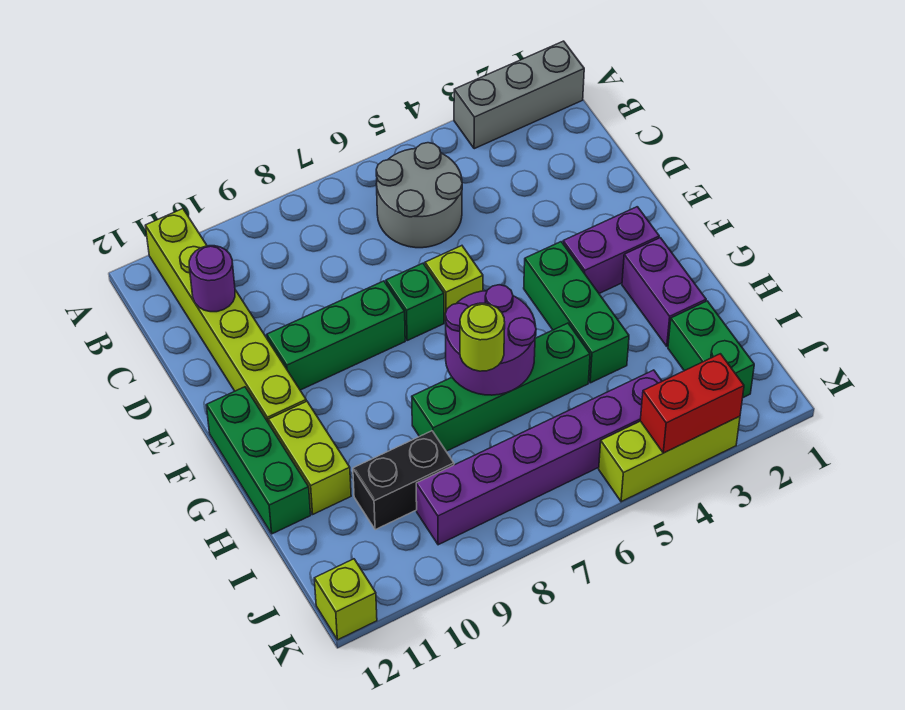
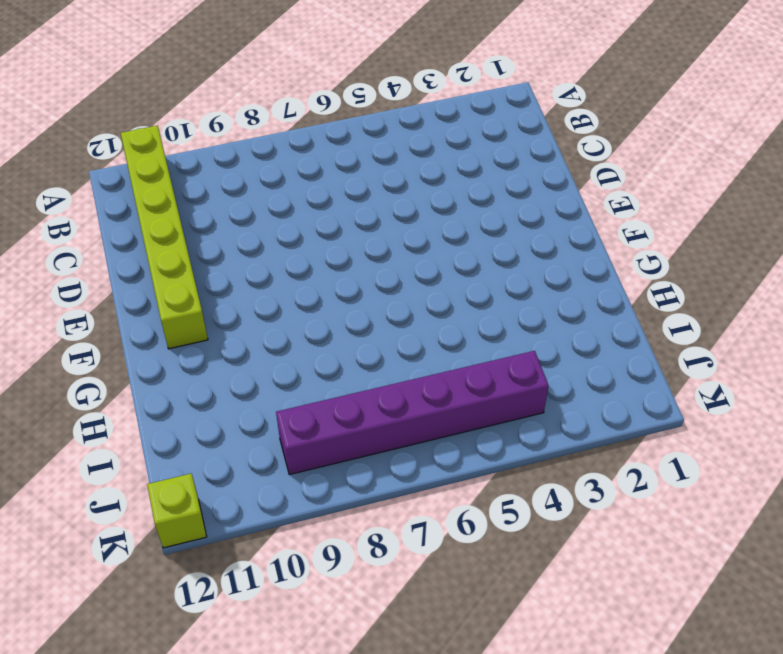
none -> grey 1x3 brick [454,41,584,149]
none -> grey 2x2 round brick [376,143,462,248]
none -> lime 1x1 brick [425,246,483,322]

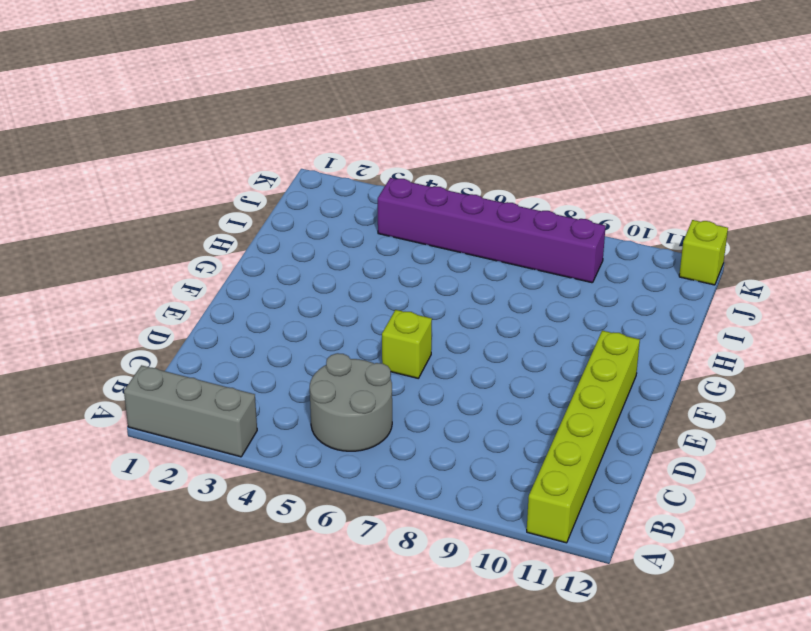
none -> green 1x1 brick [386,263,444,341]
none -> green 1x3 brick [267,281,405,390]
none -> purple 1x2 brick [563,207,659,293]

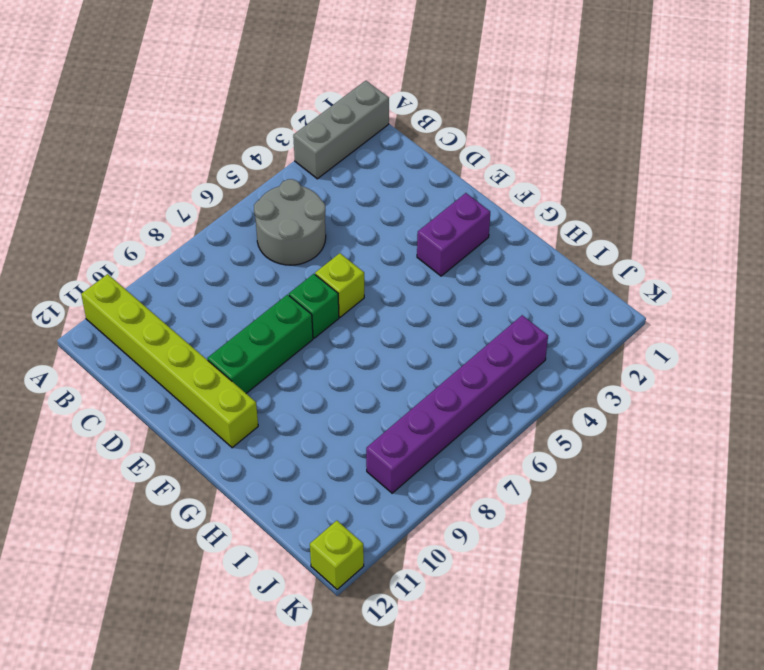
none -> green 1x3 brick [524,242,629,383]
none -> green 1x3 brick [206,387,311,534]
none -> purple 1x2 brick [622,238,706,346]

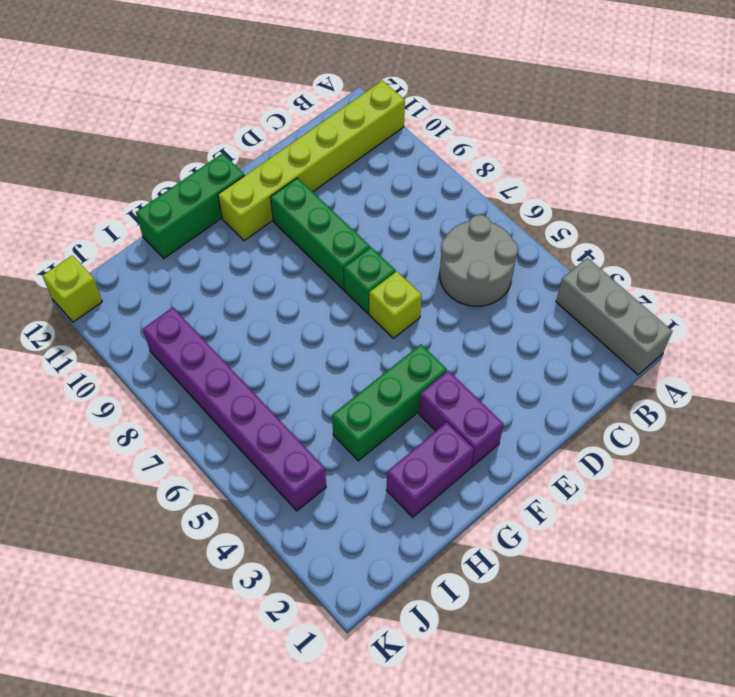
none -> lime 1x2 brick [268,401,351,514]
none -> green 1x4 brick [412,323,590,451]
none -> green 1x2 brick [668,301,754,398]

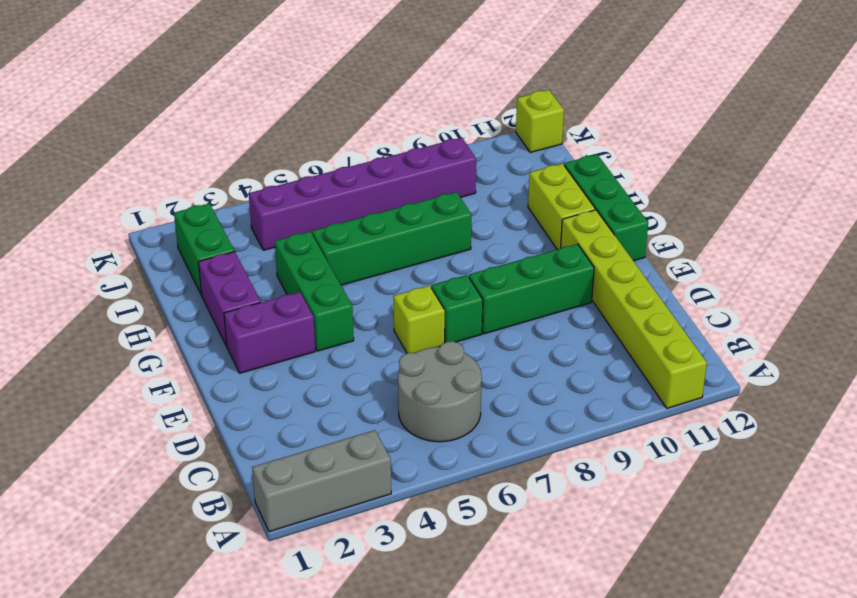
none -> black 1x2 brick [353,431,454,530]
none -> lime 1x3 brick [599,416,740,502]
none -> purple 1x1 round brick [189,246,235,312]

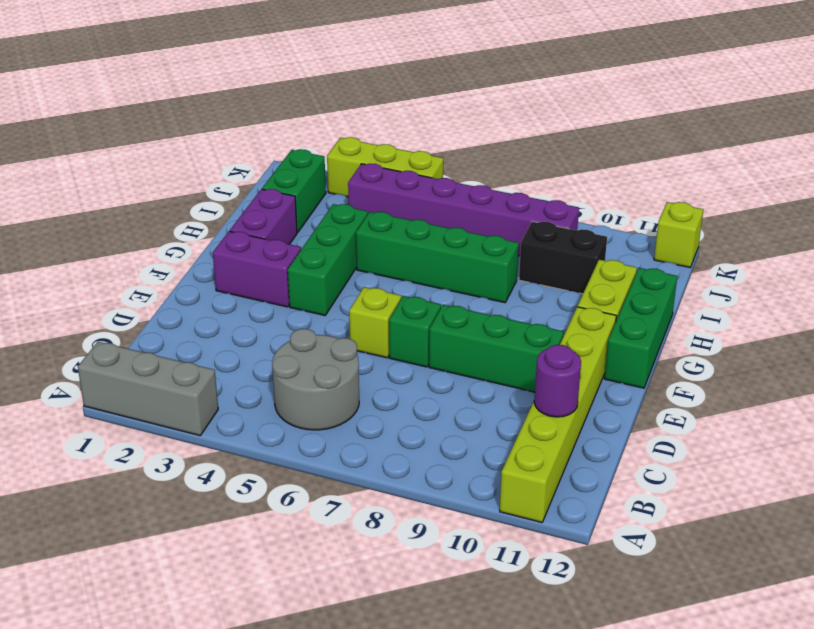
none -> purple 2x2 round brick [445,285,536,395]
none -> red 1x2 brick [640,354,744,453]
none -> lime 1x1 round brick [460,303,505,371]

